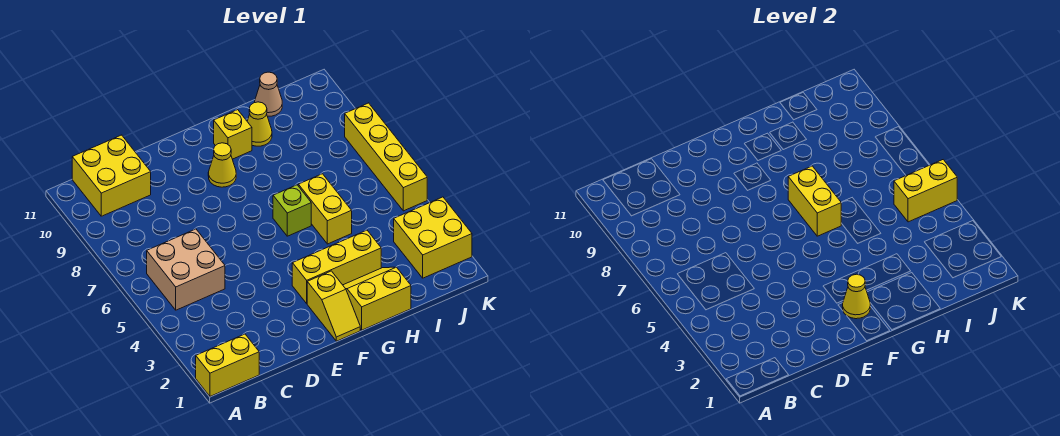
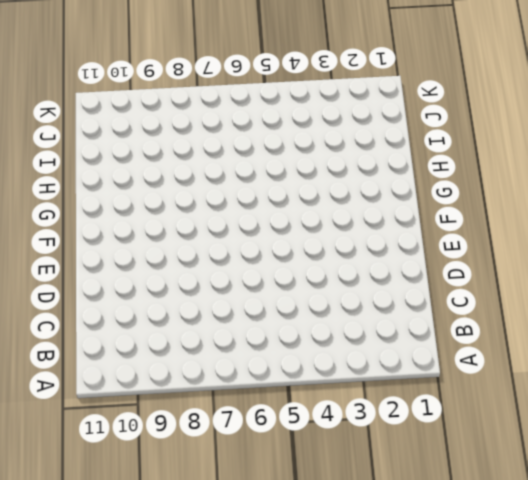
none -> yellow 1x2 brick [196,334,259,396]
none -> tan 2x2 brick [147,229,225,310]
none -> yellow 2x2 brick [72,135,151,216]

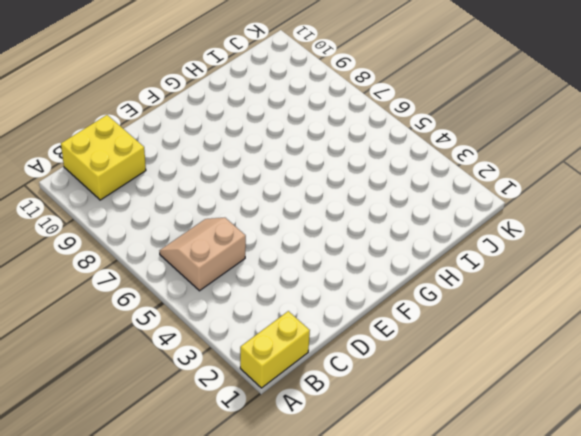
tan 2x2 slope [159,218,246,291] -> tan 2x2 brick [147,229,225,310]
none -> yellow 1x2 slope [307,271,360,341]
none -> yellow 1x3 brick [292,230,381,303]
none -> yellow 1x1 cone [208,143,236,187]

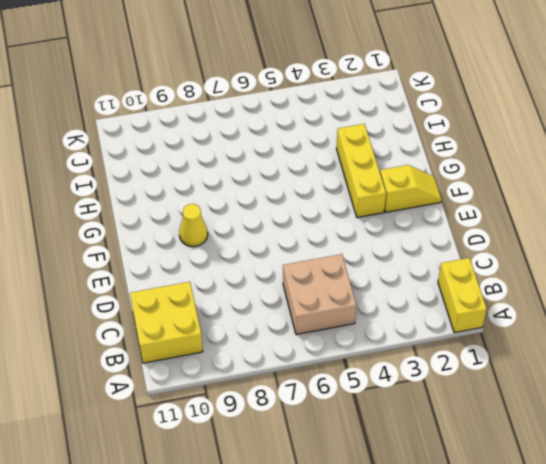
none -> yellow 2x2 slope [343,267,411,330]
none -> lime 1x1 brick [273,185,311,236]
none -> yellow 1x1 brick [214,110,252,159]

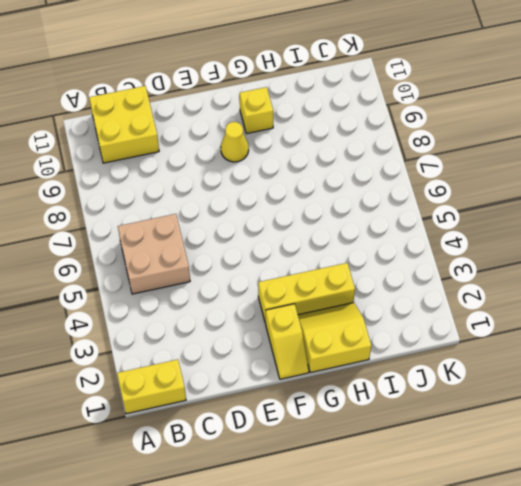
none -> lime 1x1 brick [273,185,311,236]
none -> yellow 1x2 brick [298,174,352,244]
none -> yellow 1x1 cone [247,102,272,146]

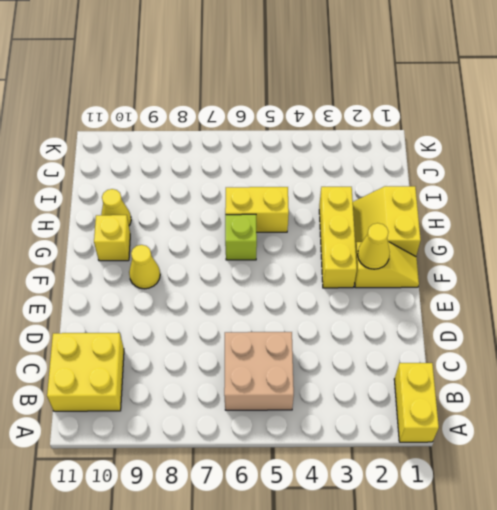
none -> tan 1x1 cone [255,72,282,117]
none -> yellow 2x2 brick [394,197,472,278]
none -> yellow 1x4 brick [345,103,427,211]

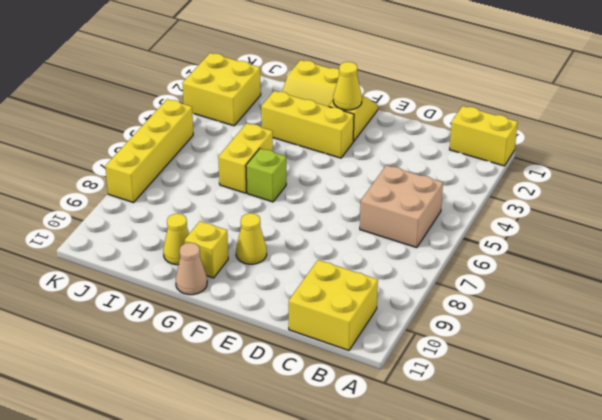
tan 1x1 cone [176,243,207,295] -> tan 1x1 cone moved to [255,72,282,117]
none -> yellow 1x2 brick [788,166,841,236]
none -> yellow 1x2 brick [894,160,957,222]

